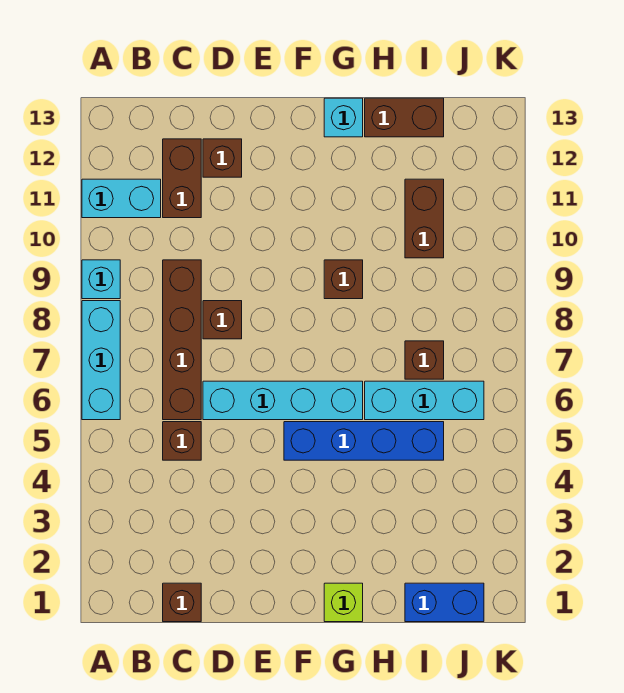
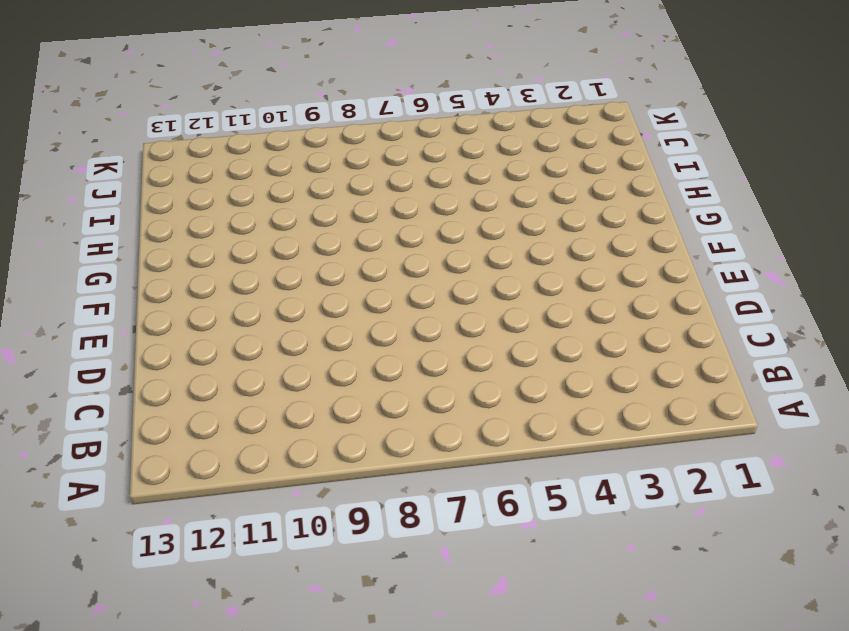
none -> cyan 1x3 brick [82,301,120,420]
none -> cyan 1x1 brick [82,260,120,299]
none -> cyan 1x2 brick [82,179,161,218]

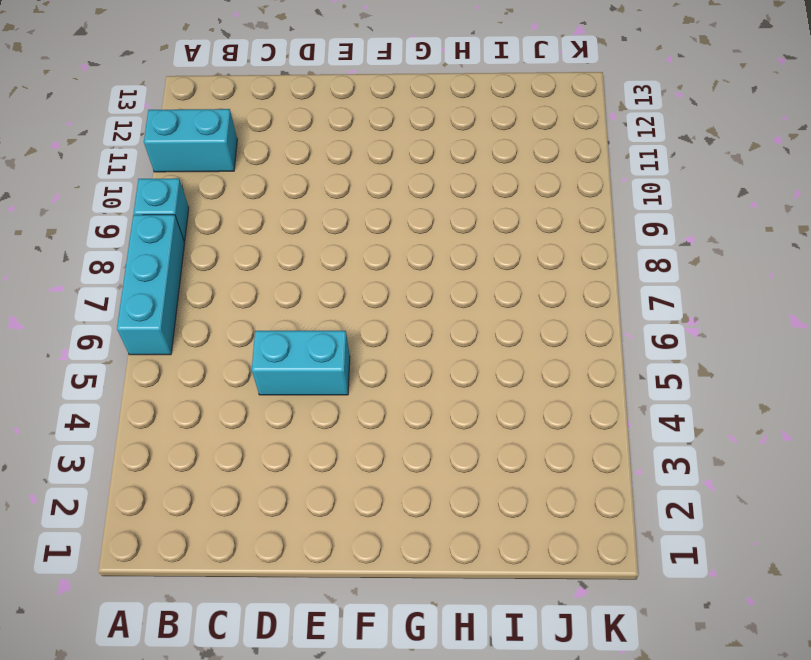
cyan 1x2 brick [252,331,350,395] -> none
none -> brown 1x1 brick [163,583,201,622]
none -> brown 1x1 brick [163,422,201,460]
none -> brown 1x4 brick [163,260,201,420]

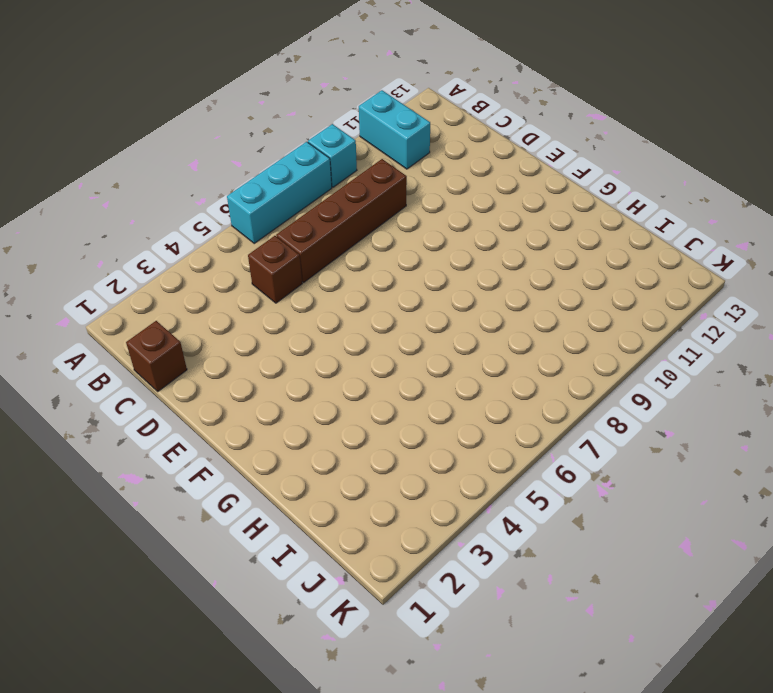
none -> brown 1x2 brick [163,139,201,218]
none -> cyan 1x4 brick [203,381,363,420]
none -> brown 1x1 brick [203,301,242,339]

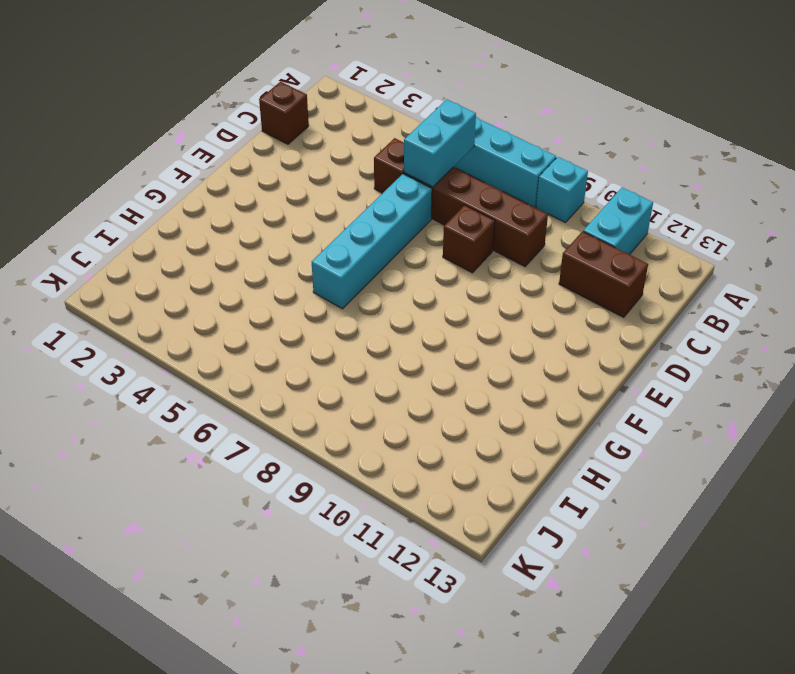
cyan 1x2 brick [404,99,476,187] -> none
none -> brown 1x1 brick [203,139,242,177]
none -> blue 1x4 brick [284,422,444,460]
none -> lime 1x1 brick [324,583,363,622]

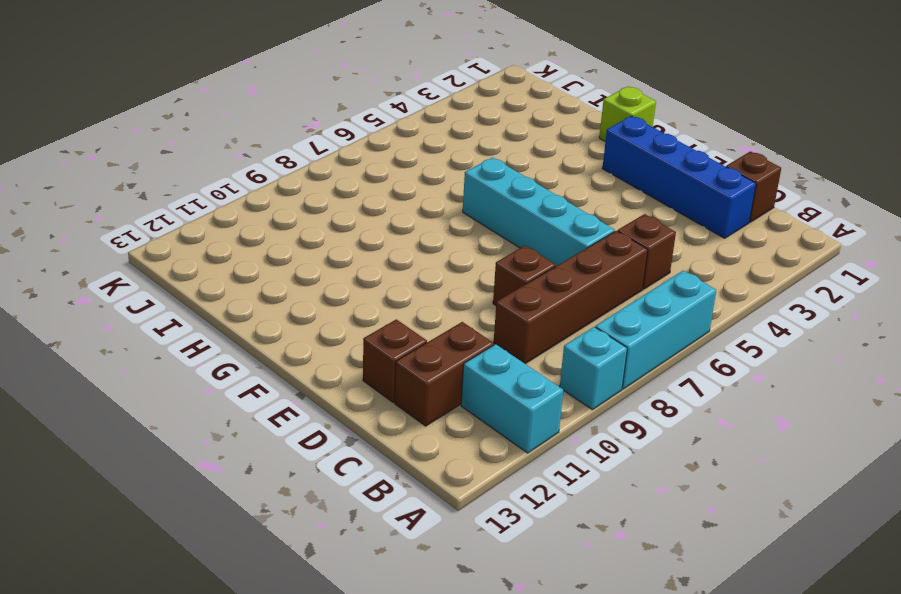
blue 1x4 brick [602,116,756,238] -> blue 1x4 brick moved to [284,422,444,460]
none -> brown 1x1 brick [324,260,363,299]
none -> cyan 1x1 brick [324,98,363,137]
none -> cyan 1x3 brick [365,381,484,420]

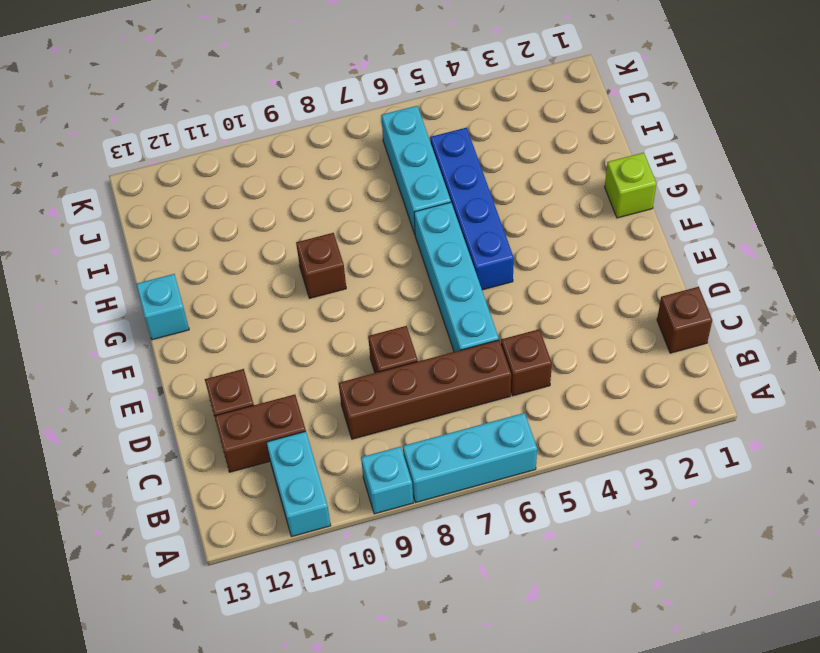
none -> brown 1x2 brick [365,98,444,137]
none -> blue 1x2 brick [405,583,484,622]
none -> brown 1x1 brick [405,341,444,379]

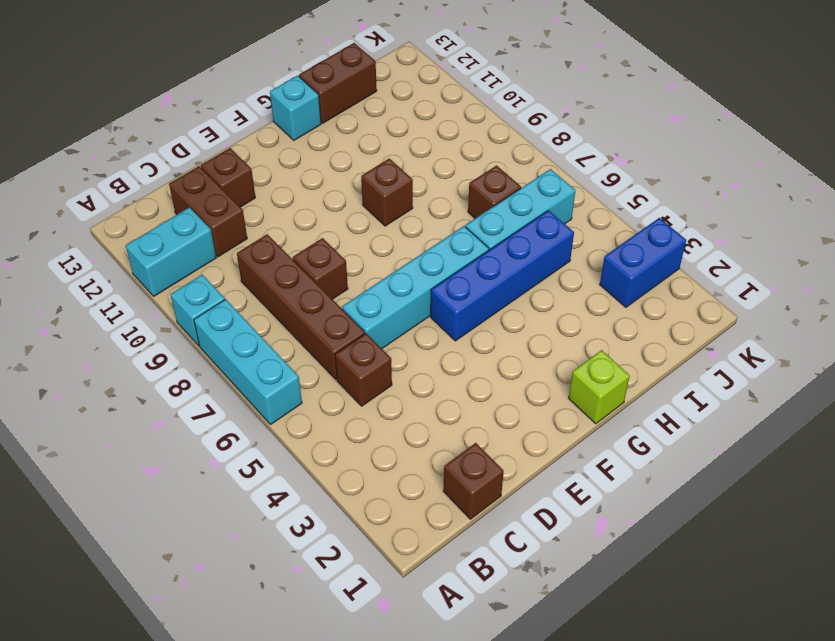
blue 1x2 brick [600,218,686,307] -> blue 1x2 brick moved to [405,583,484,622]
none -> brown 1x2 brick [405,179,444,258]

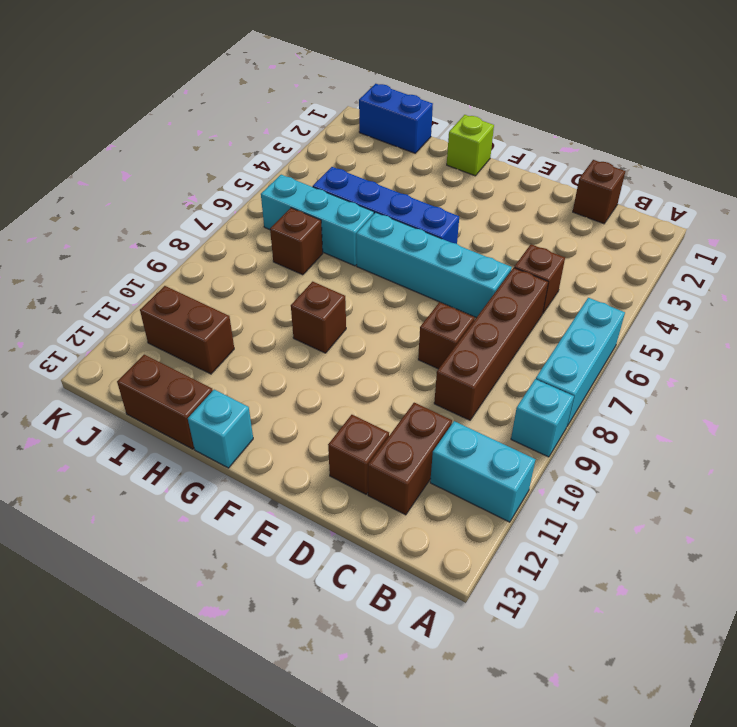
brown 1x2 brick [140,286,234,374] -> brown 1x2 brick turned to [405,179,444,258]

